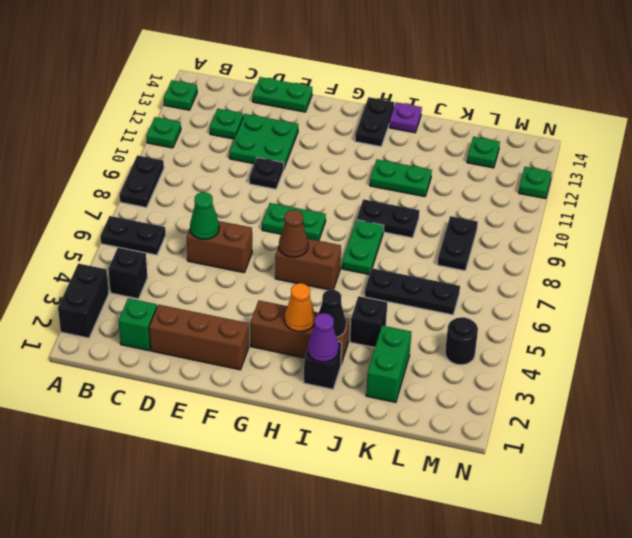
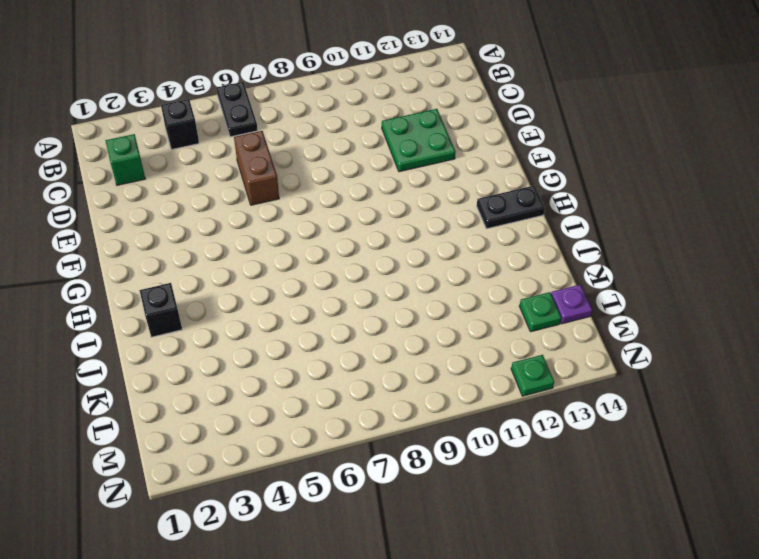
purple 1x1 plate [551,285,592,324] -> purple 1x1 plate moved to [389,102,422,133]
none -> black 1x2 brick [58,263,109,338]
none -> black 1x2 plate [119,155,164,208]
none -> green 1x1 plate [146,117,181,148]
none -> green 1x1 plate [164,80,197,110]

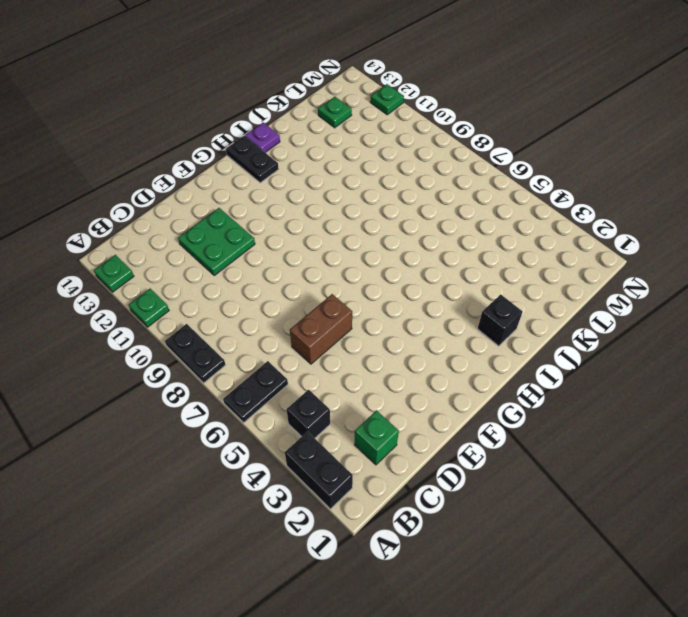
none -> green 1x1 plate [210,109,243,139]
none -> brown 1x3 brick [149,305,249,370]
none -> green 1x2 plate [253,77,312,112]
none -> black 1x1 plate [249,157,284,189]

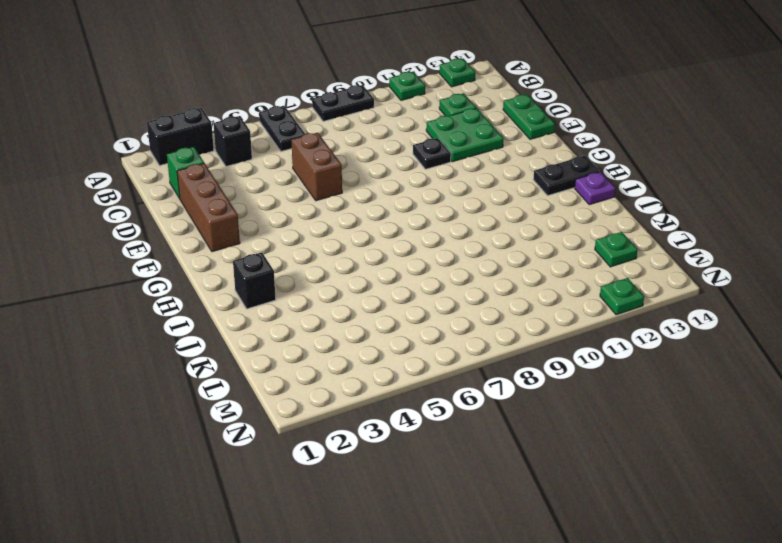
none -> green 1x2 plate [262,203,326,241]
none -> brown 1x3 brick [250,300,349,364]
none -> brown 1x2 brick [275,239,341,290]
none -> green 1x2 plate [342,220,384,275]

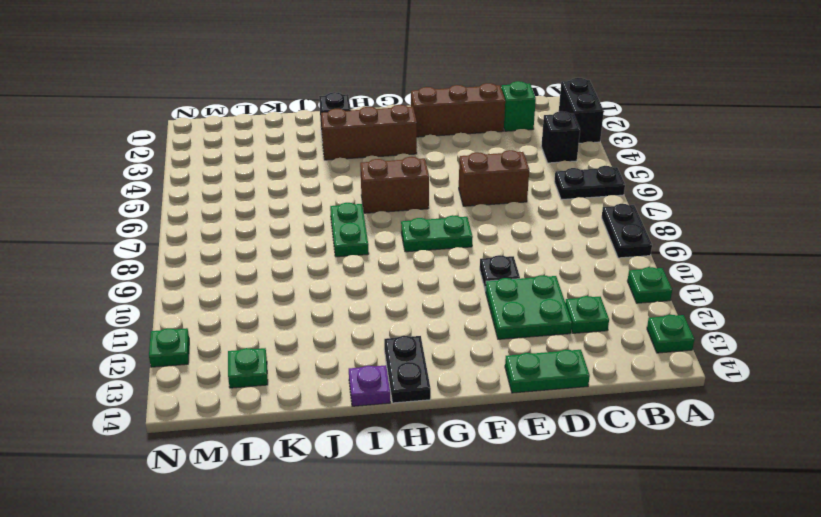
none -> black 1x2 plate [356,199,419,238]
none -> green 1x2 plate [370,159,432,197]
none -> black 1x1 brick [350,296,387,347]
none -> black 1x3 plate [365,268,460,315]

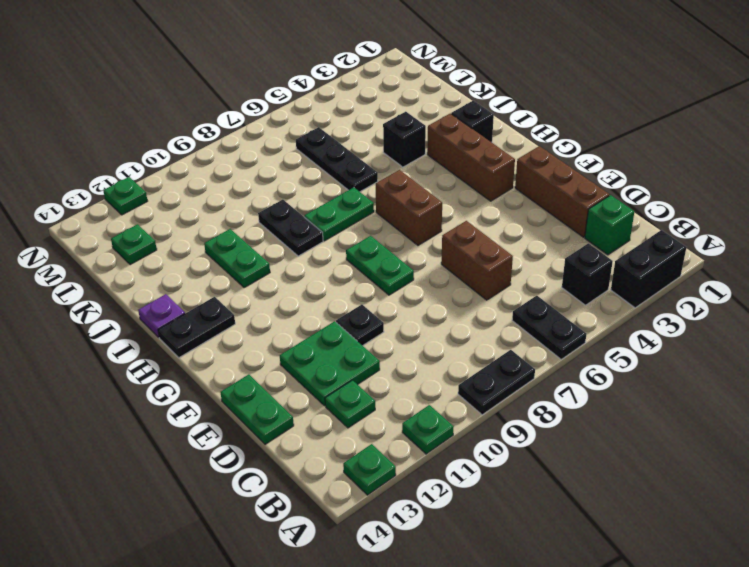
none -> green 1x2 brick [366,326,411,403]
none -> black 1x2 plate [437,216,478,271]
none -> black 1x1 round brick [445,317,478,365]
none -> green 1x1 cone [190,192,219,239]

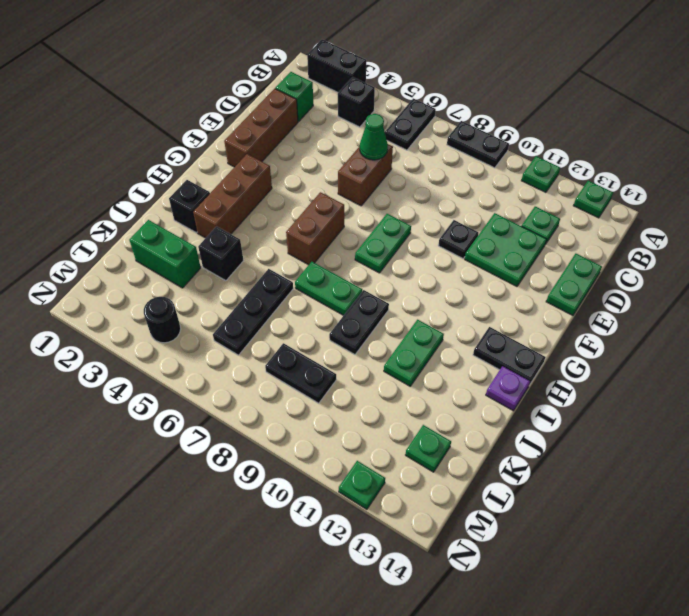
none -> brown 1x1 cone [279,210,308,257]
none -> orange 1x1 cone [285,283,315,332]
none -> purple 1x1 cone [308,313,339,362]
none -> black 1x1 cone [318,289,346,337]

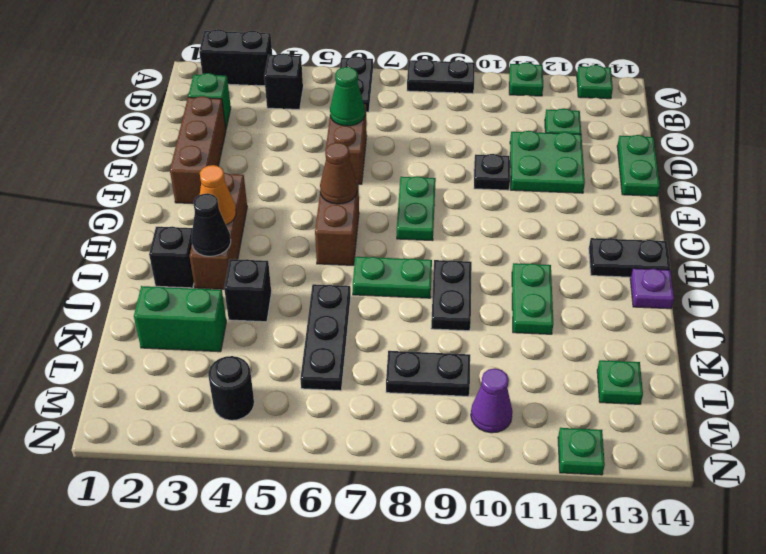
purple 1x1 cone [471,368,513,433] -> purple 1x1 cone moved to [308,313,339,362]

